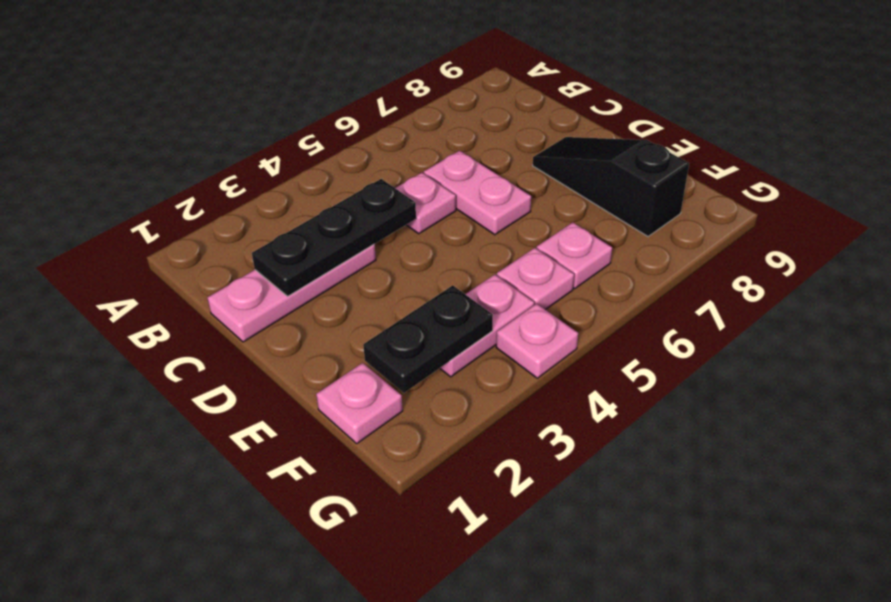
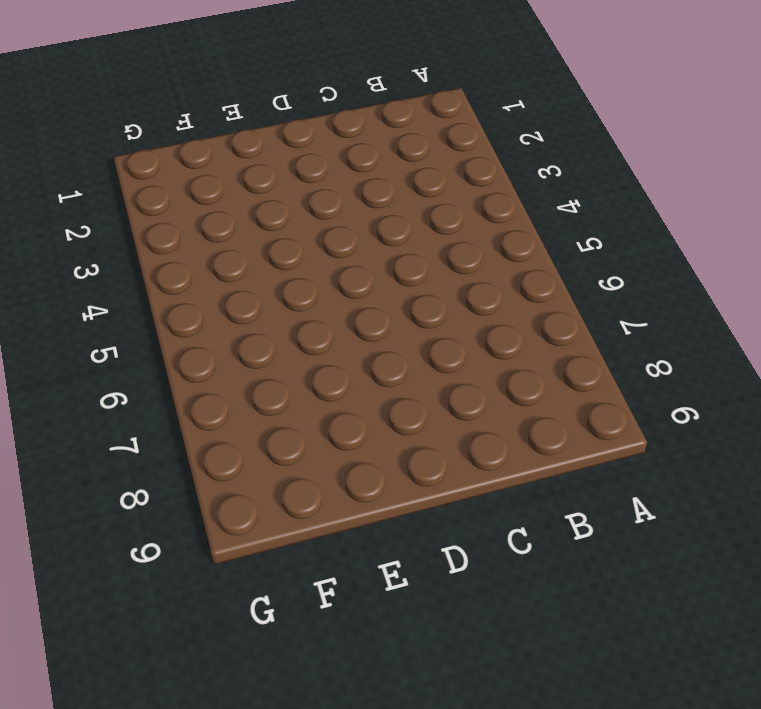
none -> pink 1x3 plate [207,244,376,342]
none -> pink 1x1 plate [395,173,456,234]

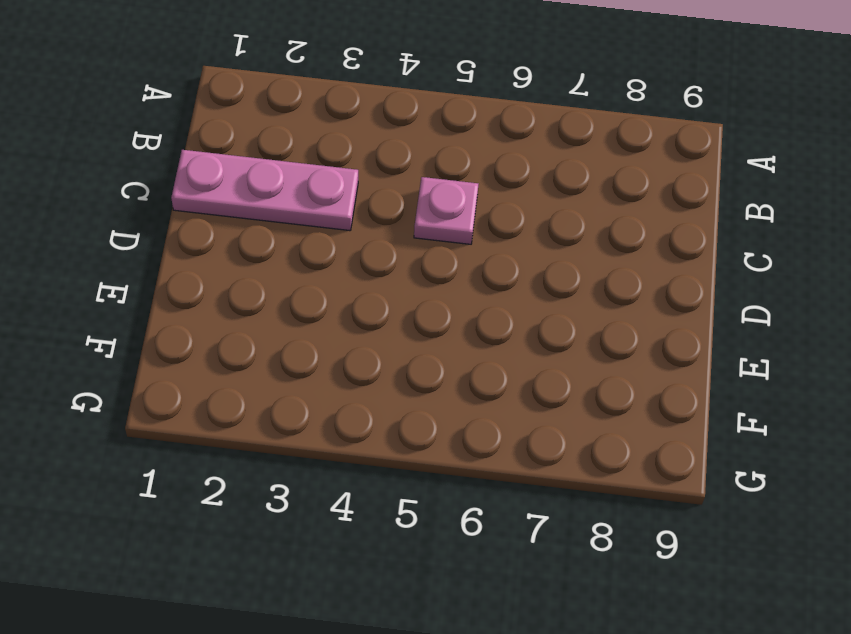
none -> pink 1x2 plate [424,151,531,235]
none -> black 1x3 slope [533,137,689,236]

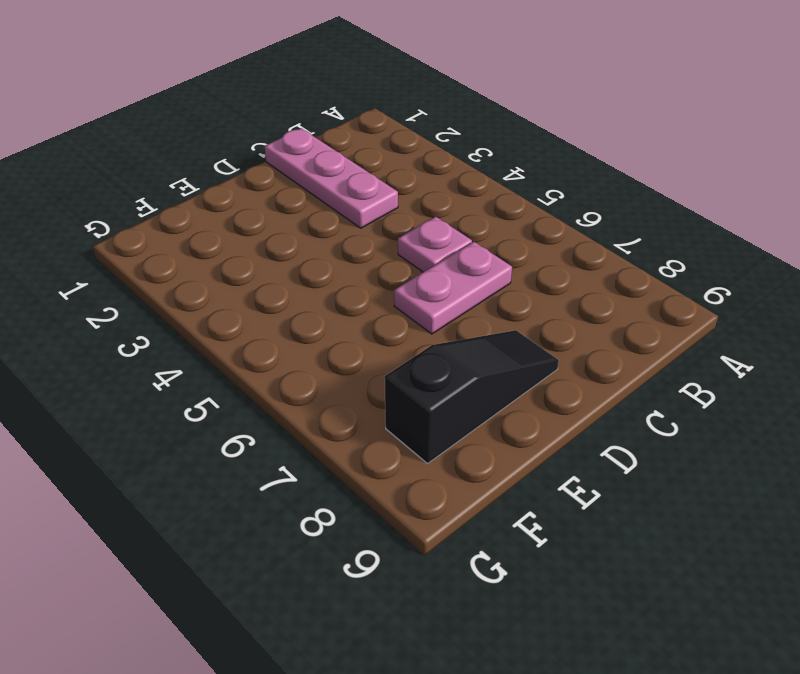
none -> pink 1x1 plate [316,363,403,443]
none -> pink 1x2 plate [440,275,534,377]

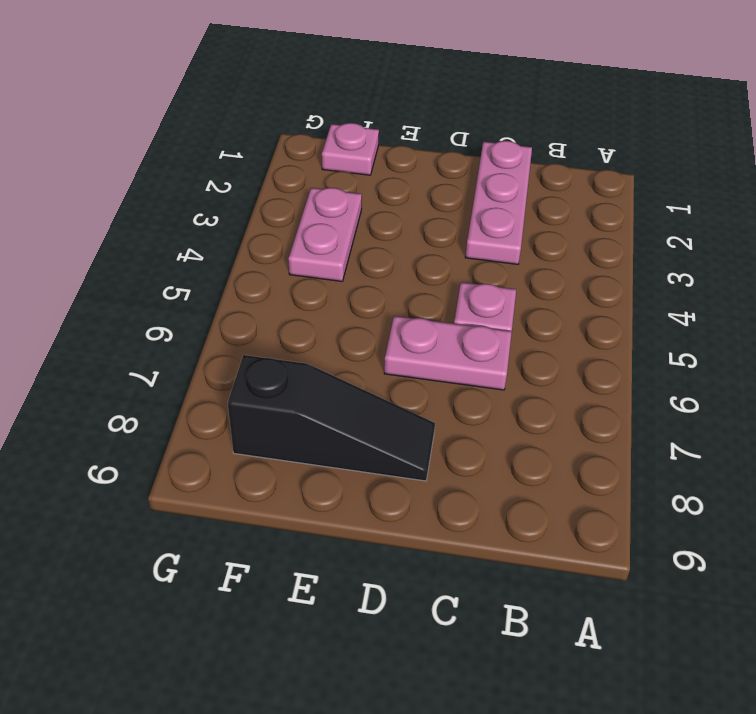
none -> pink 1x1 plate [497,248,574,310]
none -> pink 1x1 plate [537,222,612,289]

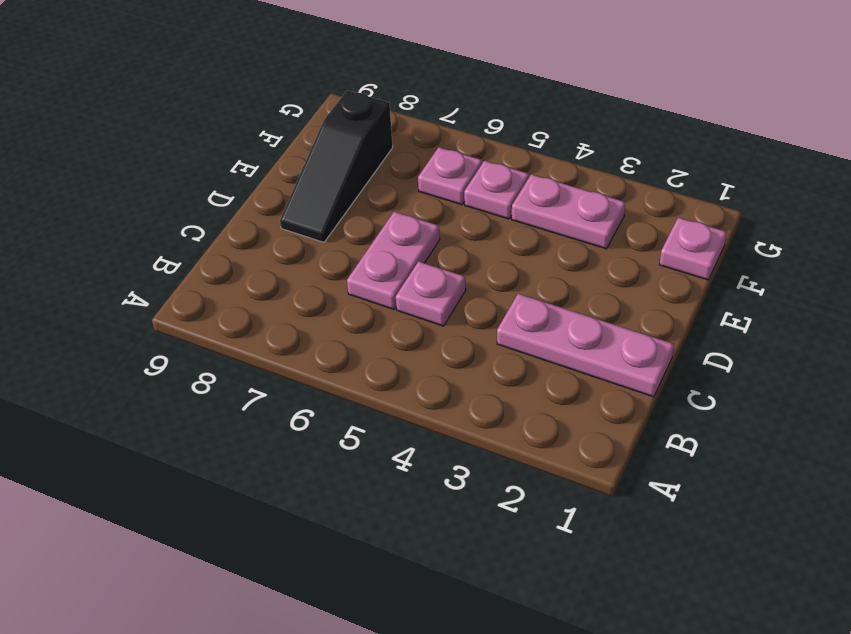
none -> pink 1x1 plate [496,304,578,378]
none -> black 1x3 plate [252,179,416,296]

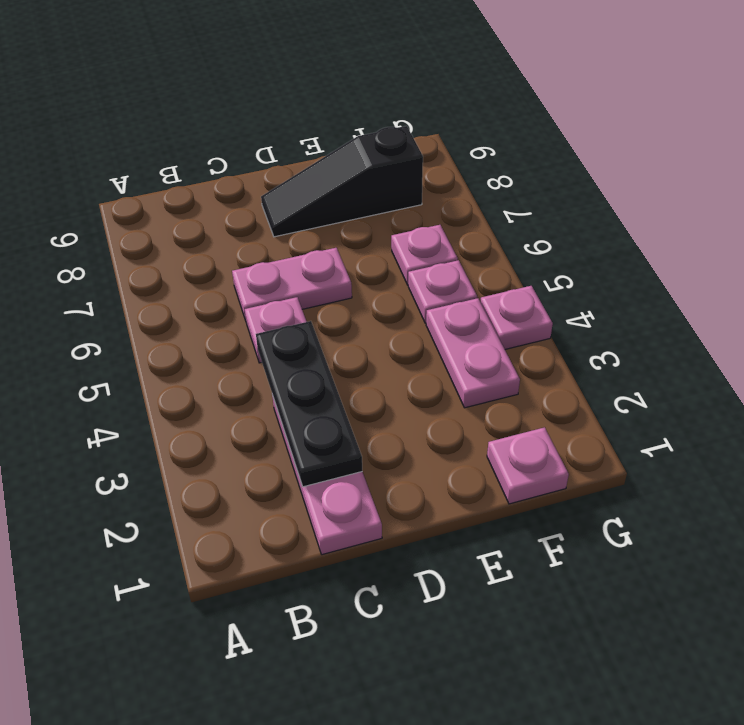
none -> black 1x2 plate [363,285,493,393]

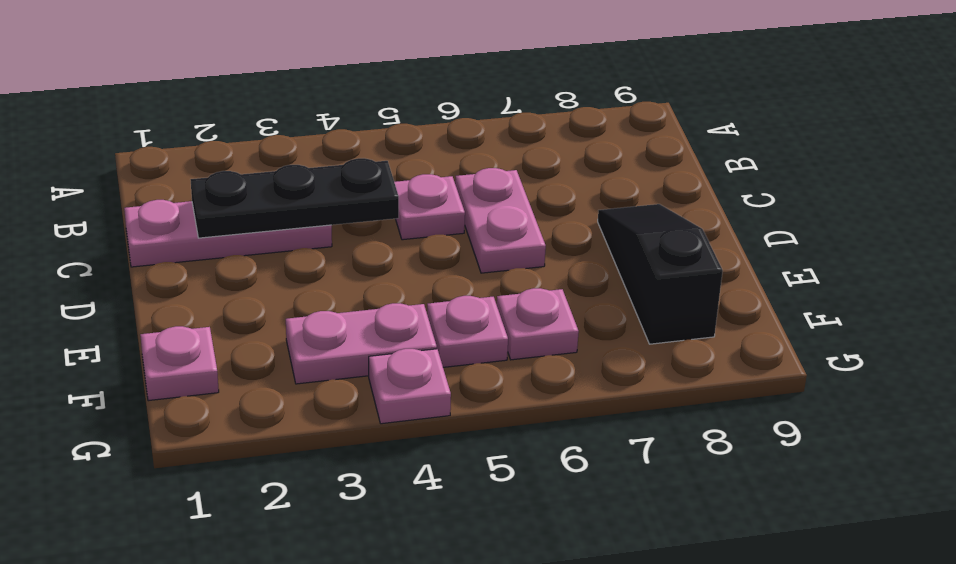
none -> black 1x2 plate [363,285,493,393]

